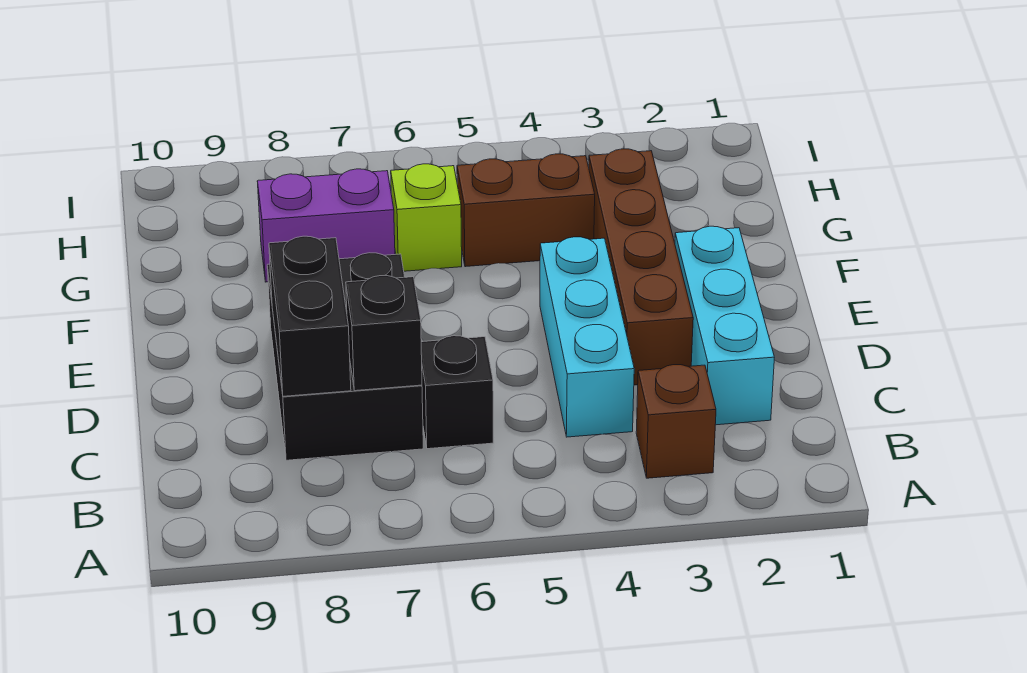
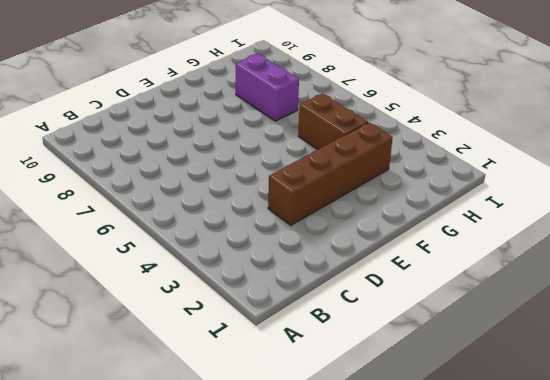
none -> brown 1x1 brick [636,365,716,478]
none -> cyan 1x3 brick [675,226,774,425]

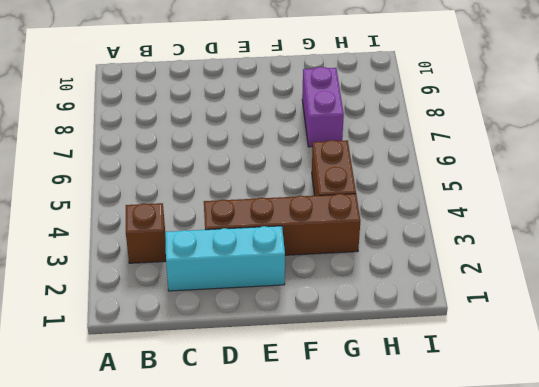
none -> cyan 1x3 brick [540,237,634,437]
none -> black 1x1 brick [421,336,493,449]

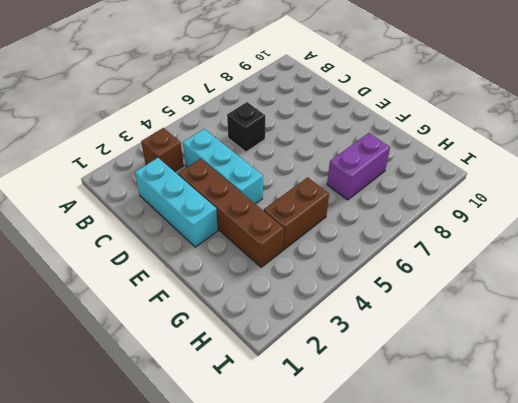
none -> black 2x3 brick [267,253,423,460]
none -> lime 1x1 brick [391,164,462,271]

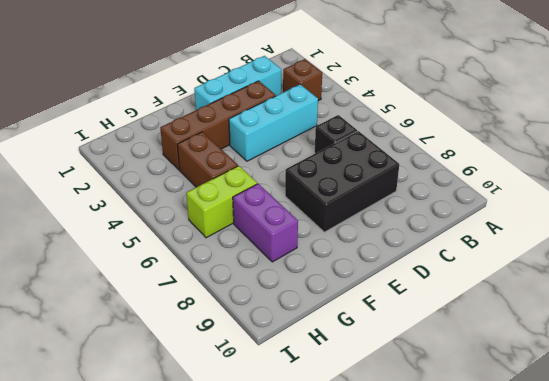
lime 1x2 brick [186,166,257,238] -> lime 1x1 brick [391,164,462,271]
none -> black 1x1 brick [346,276,422,391]
none -> black 1x2 brick [269,236,351,396]

